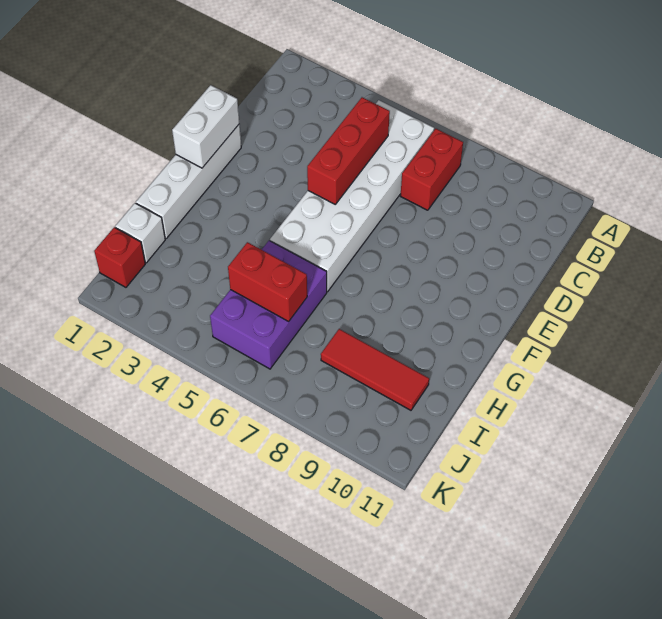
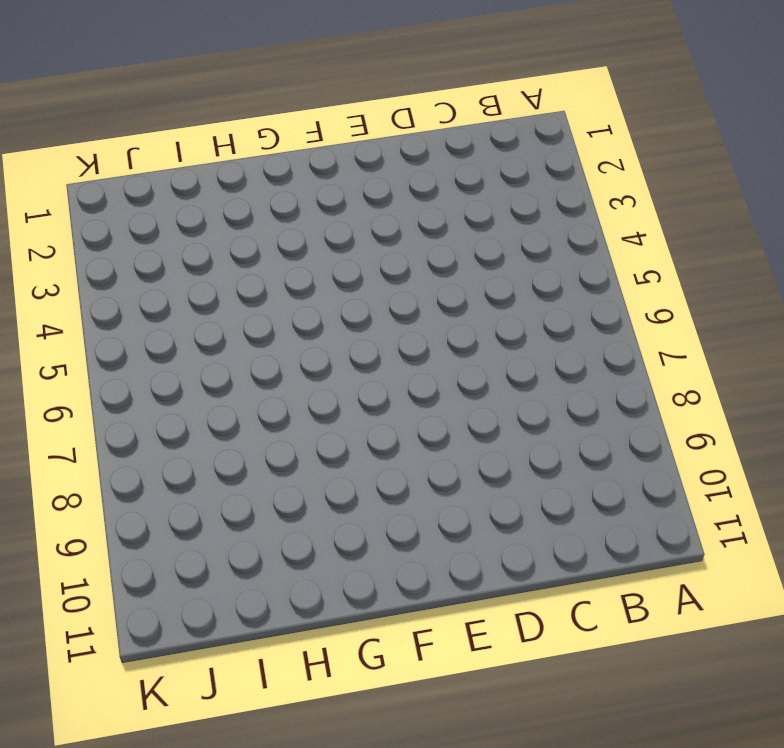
none -> white 2x6 brick [270,100,434,292]
none -> red 1x2 brick [401,129,463,210]

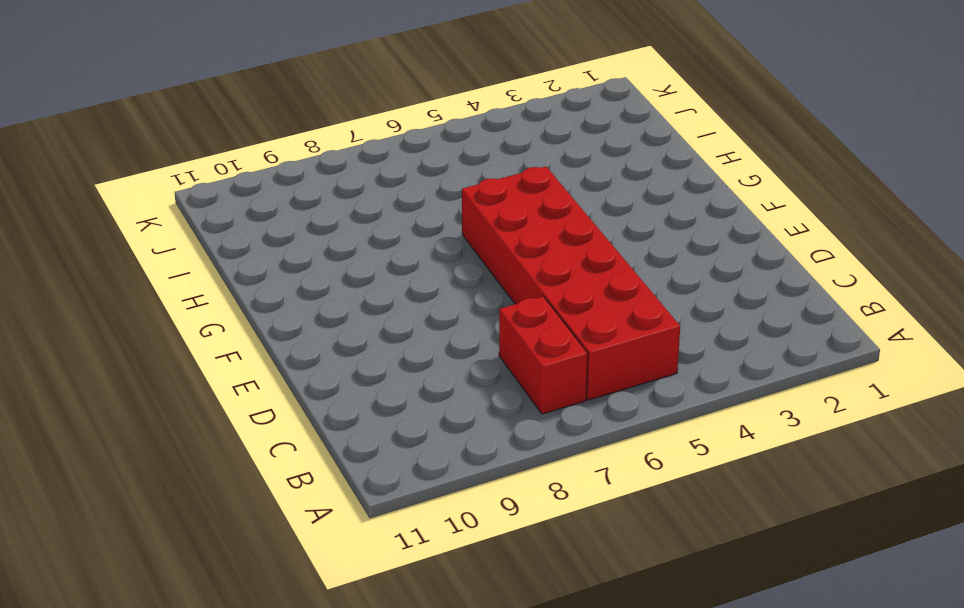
red 2x6 brick [462,167,680,400] -> white 2x6 brick [270,100,434,292]
none -> white 1x4 brick [136,124,241,238]
none -> purple 2x3 brick [210,241,327,369]

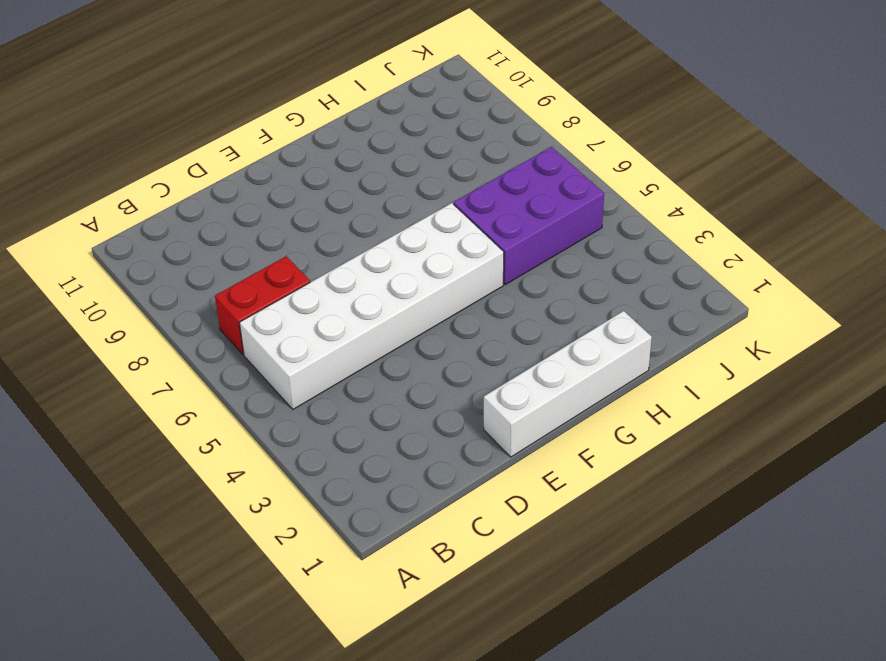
none -> white 1x1 brick [115,203,165,263]
none -> red 1x3 tile [321,329,429,410]

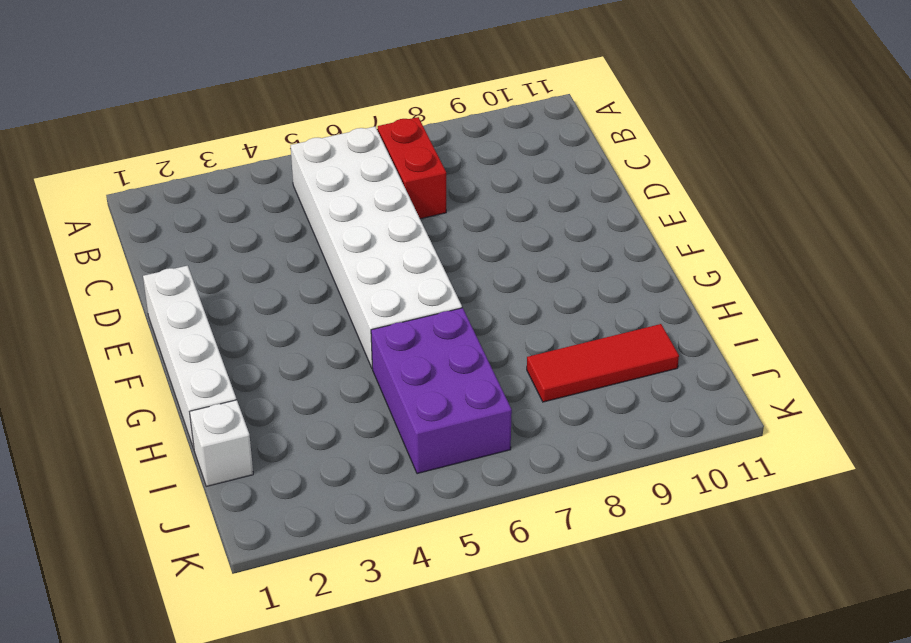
none -> red 1x1 brick [94,227,145,287]
none -> red 1x3 brick [307,97,390,204]

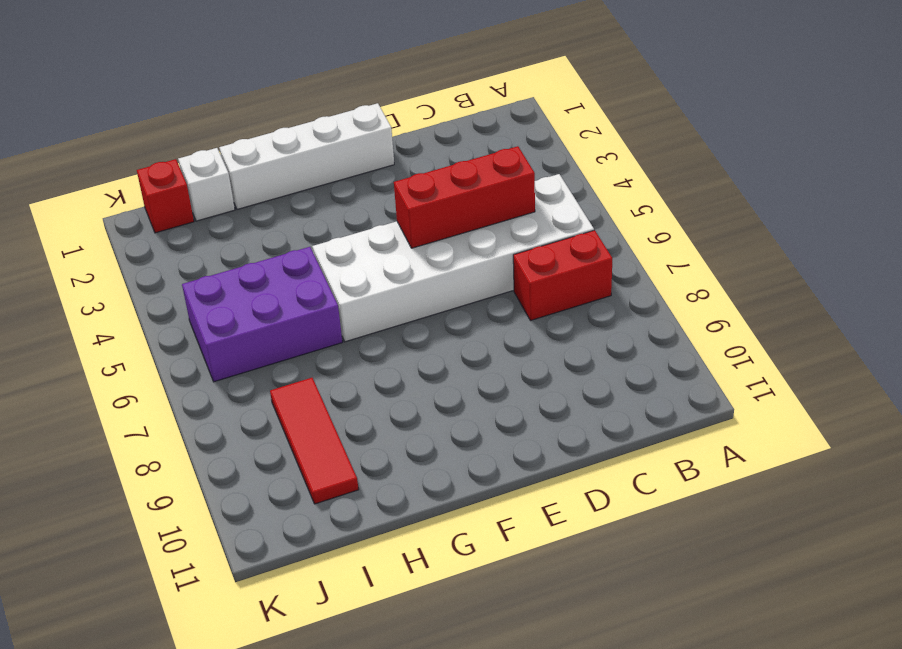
none -> white 1x2 brick [172,85,239,168]
none -> red 1x2 brick [228,242,307,322]

